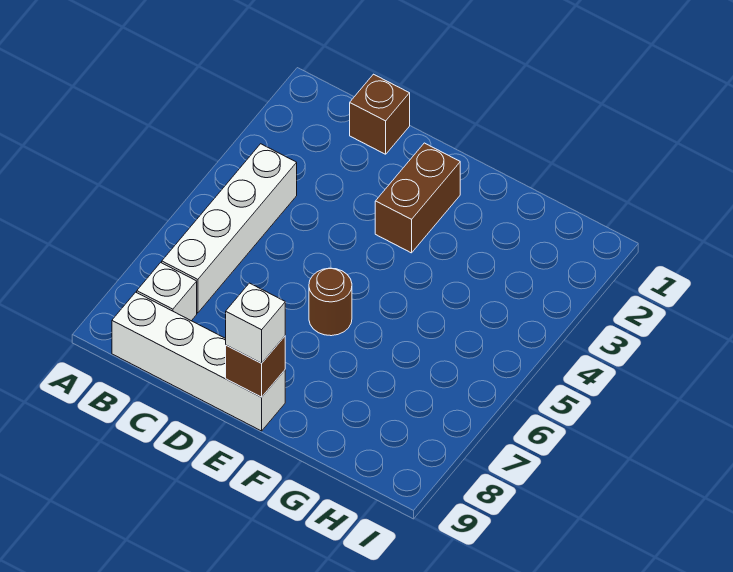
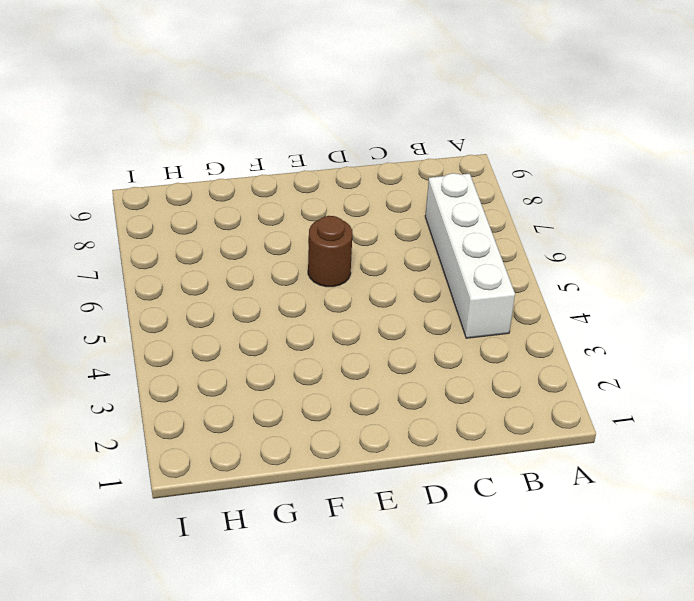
none -> white 1x1 brick [137,263,197,321]
none -> white 1x4 brick [112,292,285,431]

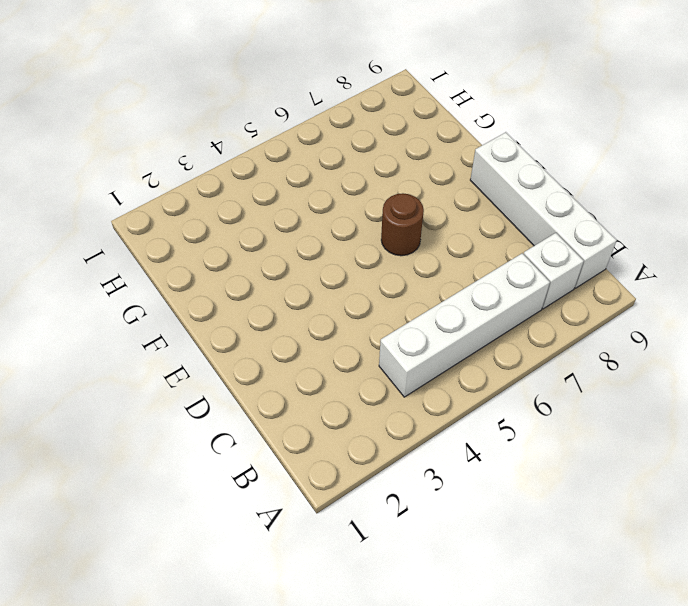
none -> brown 1x1 brick [350,74,410,154]
none -> brown 1x2 brick [375,143,460,253]

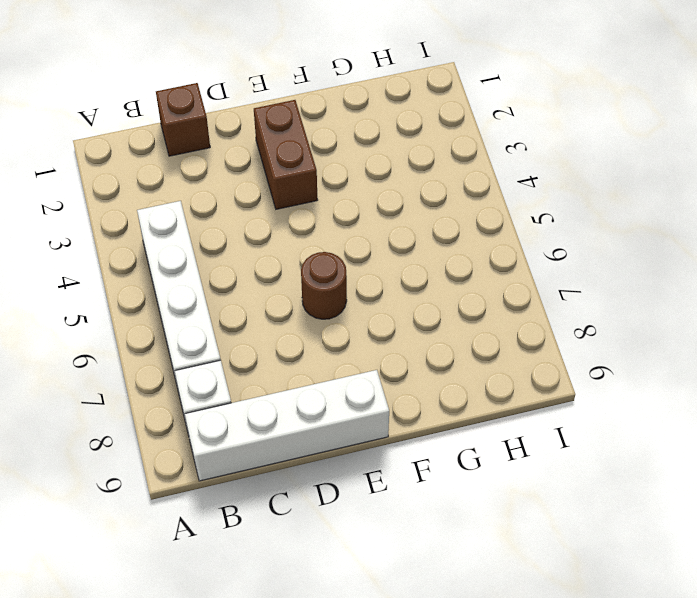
none -> brown 1x1 brick [226,336,285,397]
none -> white 1x1 brick [226,283,285,363]

